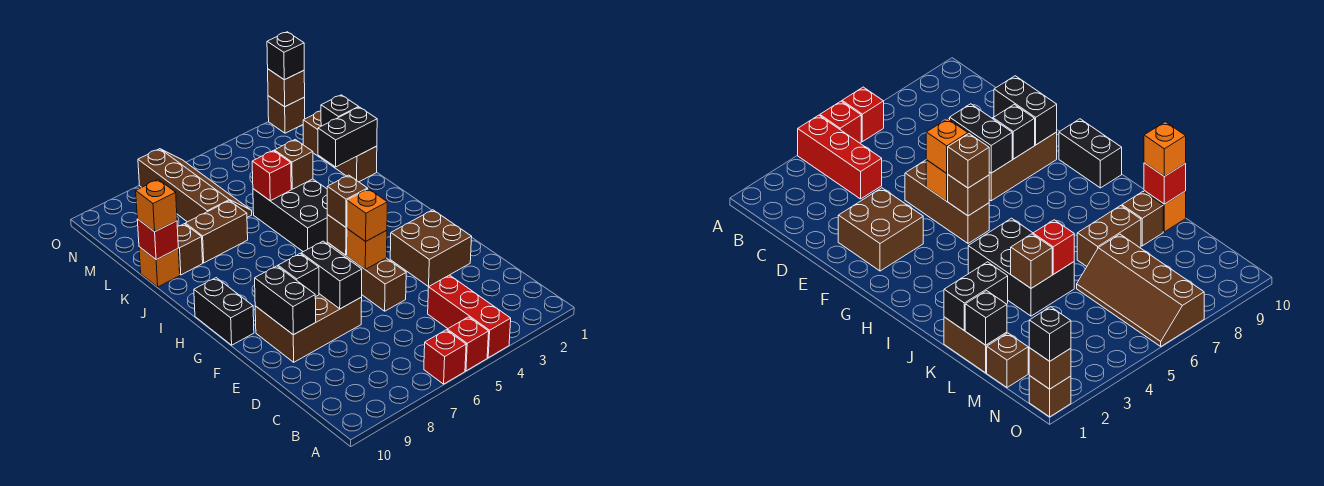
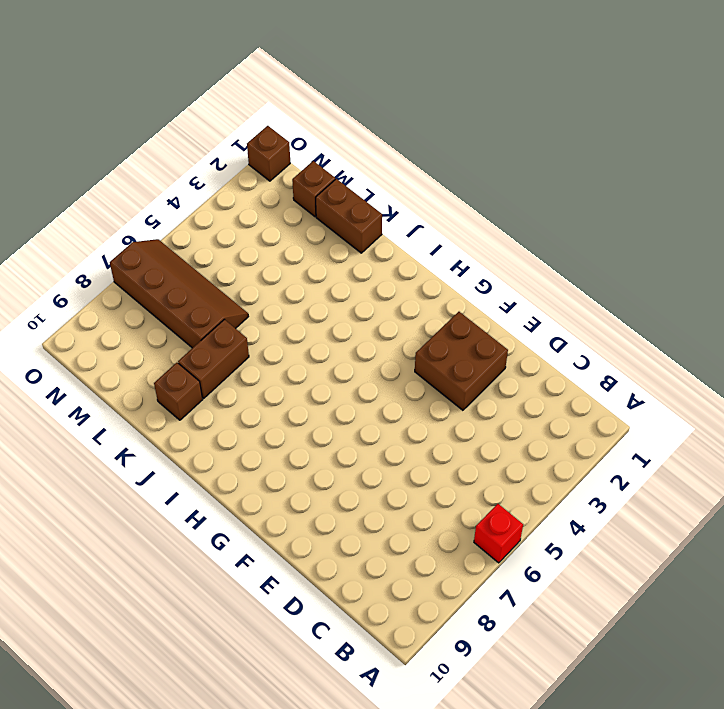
none -> red 1x3 brick [428,275,511,358]
none -> red 1x1 brick [447,317,489,371]
none -> brown 1x3 brick [327,242,406,311]
none -> brown 2x3 brick [255,294,362,362]

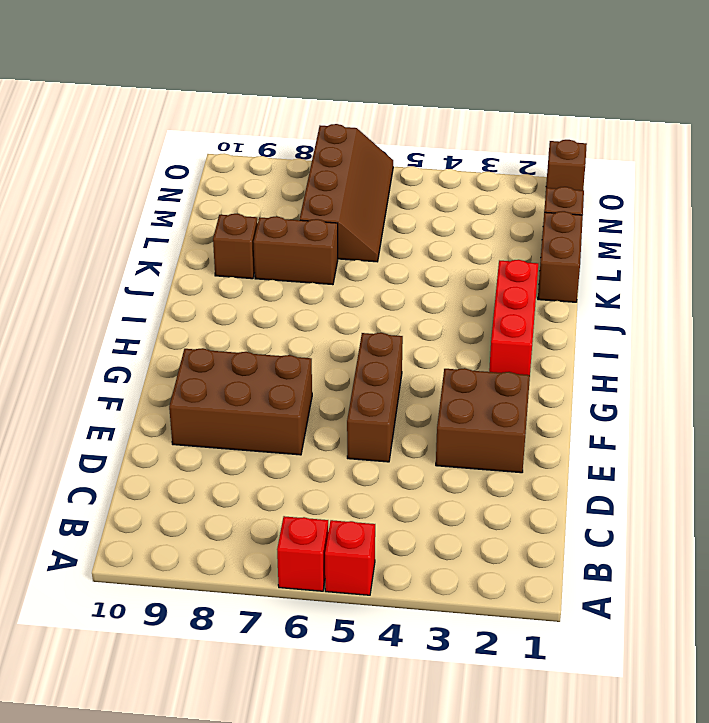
red 1x3 brick [489,260,538,375] -> red 1x3 brick moved to [428,275,511,358]
none -> black 1x2 brick [194,278,254,345]
none -> black 2x3 brick [253,179,328,252]
none -> orange 1x1 brick [139,247,180,287]
none -> black 1x2 brick [301,241,362,309]

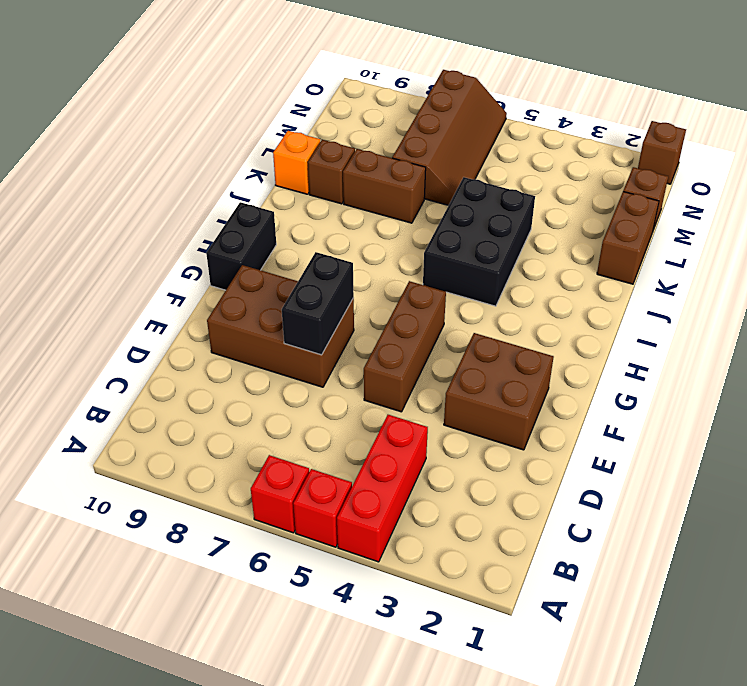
none -> black 1x2 brick [255,266,316,335]
none -> orange 1x1 brick [347,229,387,269]
none -> black 1x1 brick [278,254,319,297]
none -> brown 1x1 brick [327,215,347,255]

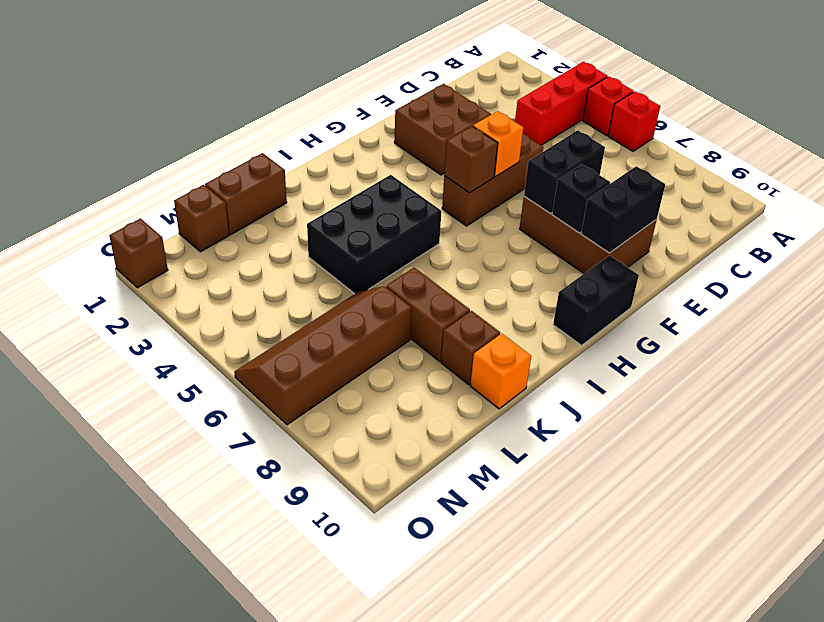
none -> black 1x2 brick [318,107,377,167]
none -> brown 1x1 brick [274,140,313,189]
none -> red 1x1 brick [252,151,291,201]
none -> red 1x1 brick [137,219,178,260]

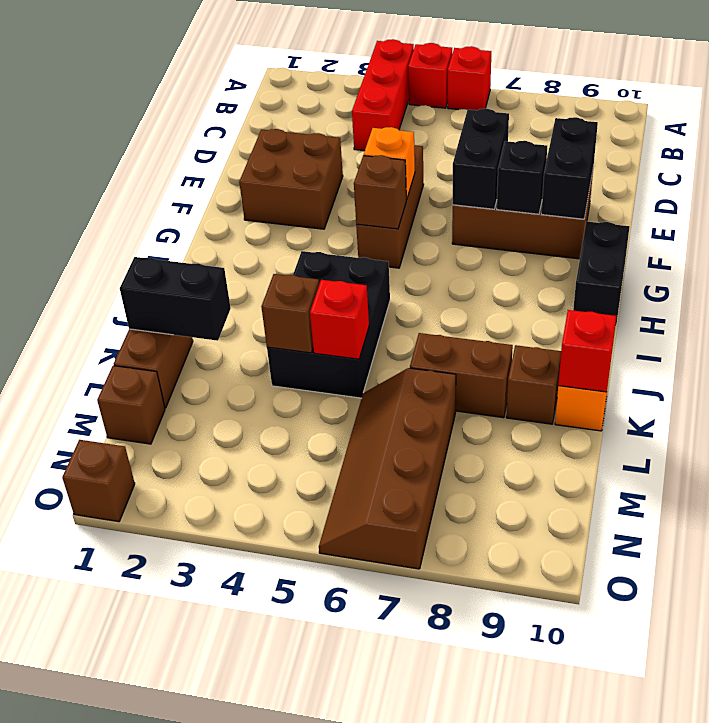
none -> black 1x1 brick [321,95,359,126]
none -> brown 1x1 brick [268,69,305,107]
none -> orange 1x1 brick [347,189,387,241]
none -> brown 1x1 brick [327,175,368,227]

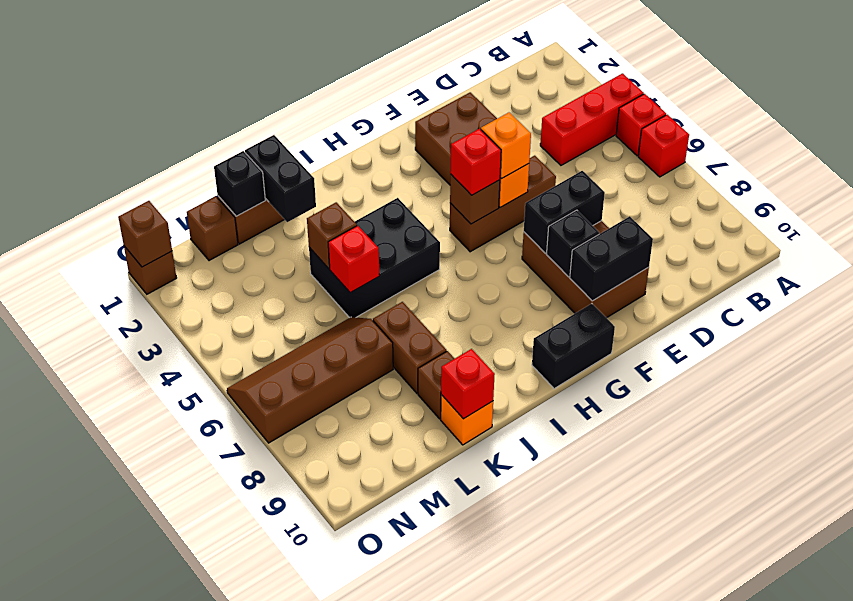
red 1x1 brick [450,128,501,195] -> brown 1x1 brick [327,175,368,227]
none -> orange 1x1 brick [136,179,177,232]
none -> black 1x1 brick [267,32,304,80]

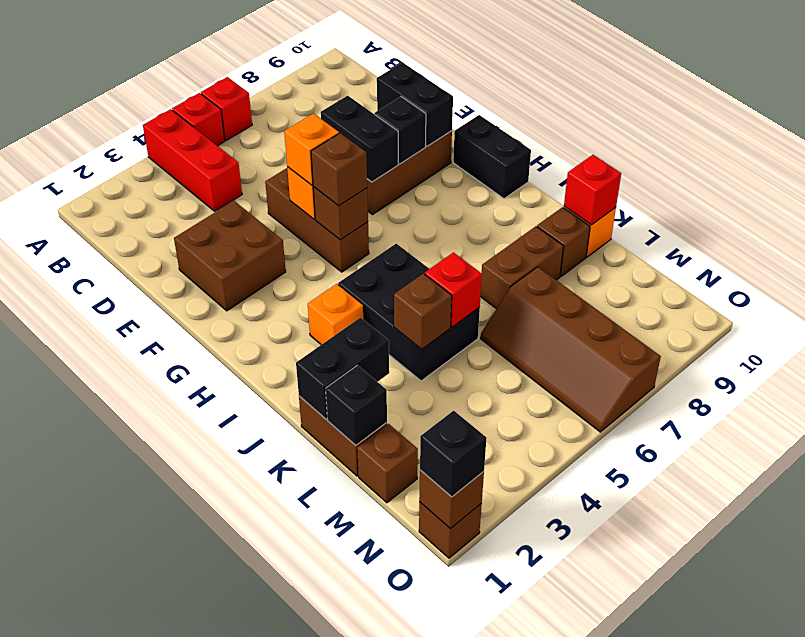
orange 1x1 brick [308,284,363,345] -> orange 1x1 brick moved to [136,179,177,232]

